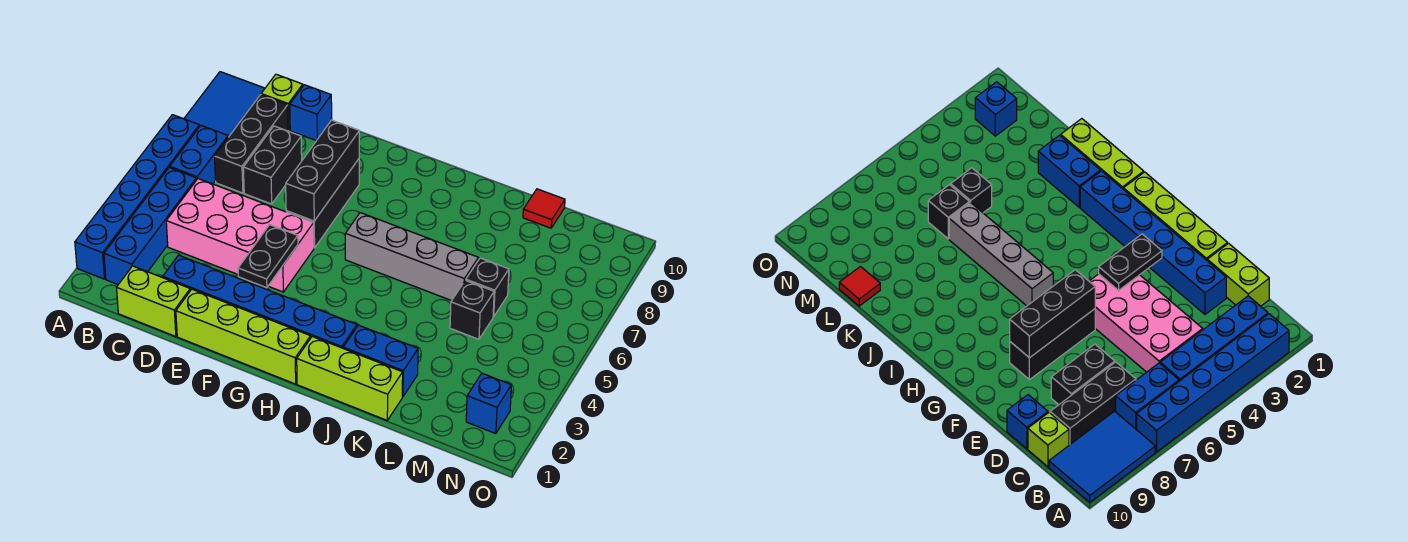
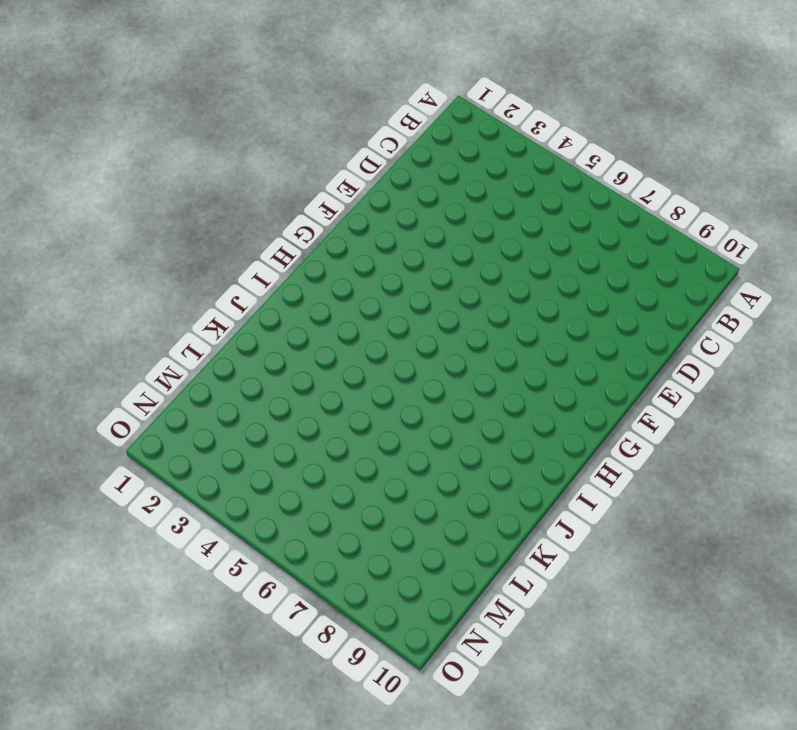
none -> blue 1x6 brick [75,115,200,279]
none -> blue 2x3 tile [184,72,265,137]
none -> blue 1x4 brick [104,167,197,285]

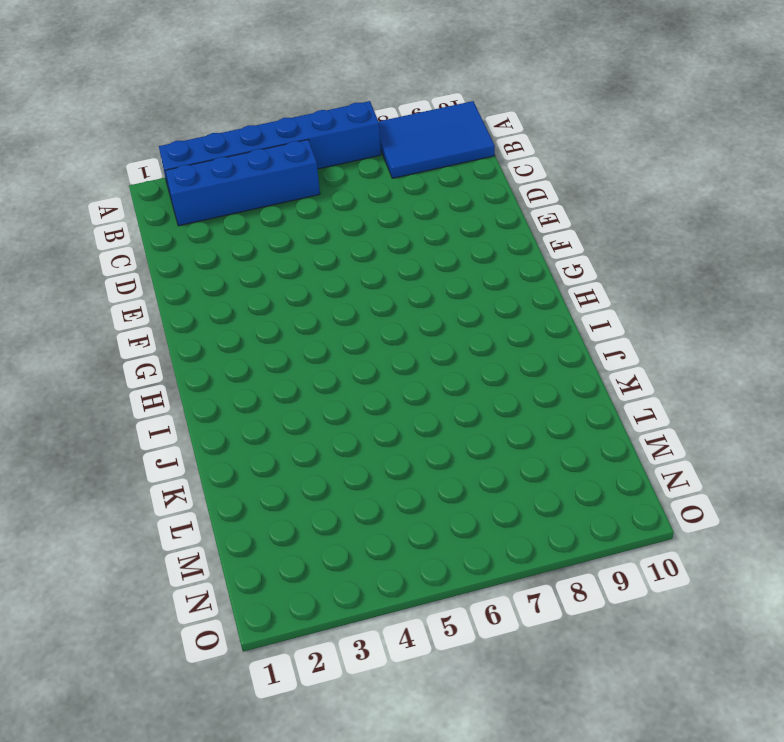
none -> blue 1x2 brick [170,125,228,184]
none -> lime 1x2 brick [117,266,190,337]
none -> pink 2x4 brick [166,179,314,292]

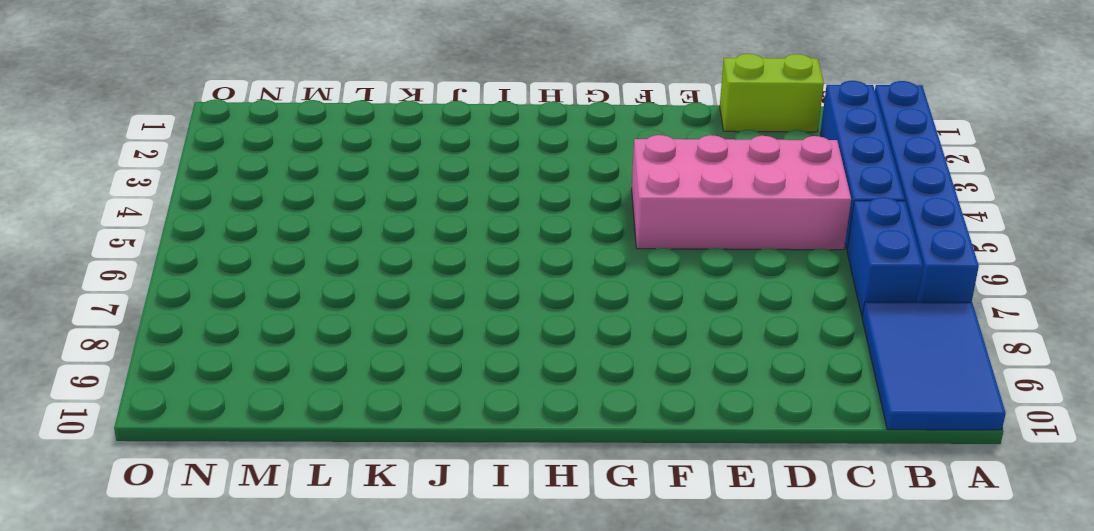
none -> black 1x3 brick [215,95,288,193]
none -> lime 1x1 brick [261,74,303,130]
none -> blue 1x6 brick [163,255,357,348]

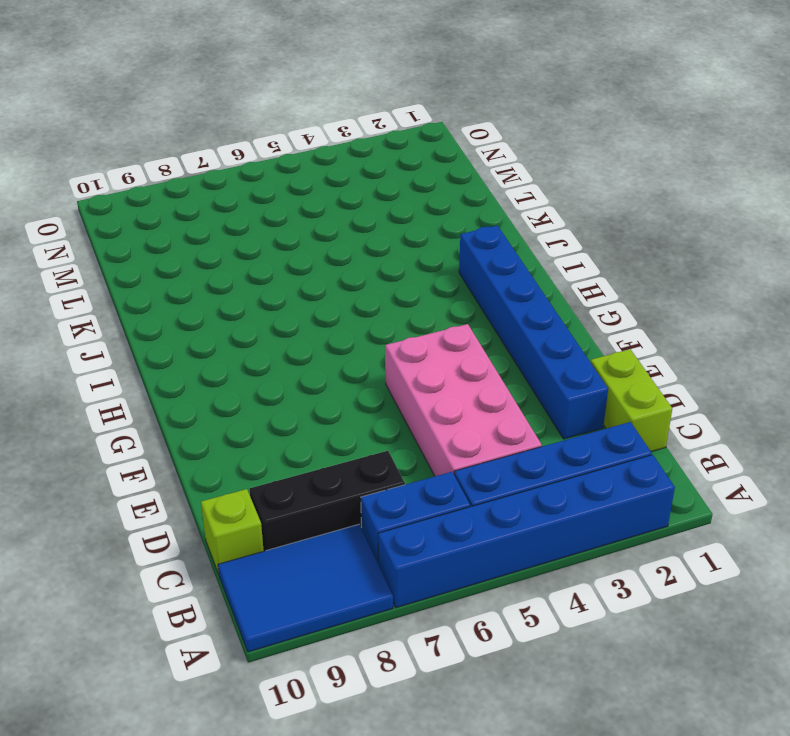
none -> black 1x2 brick [243,126,302,204]
none -> blue 1x1 brick [290,85,332,141]
none -> lime 1x4 brick [176,289,311,384]

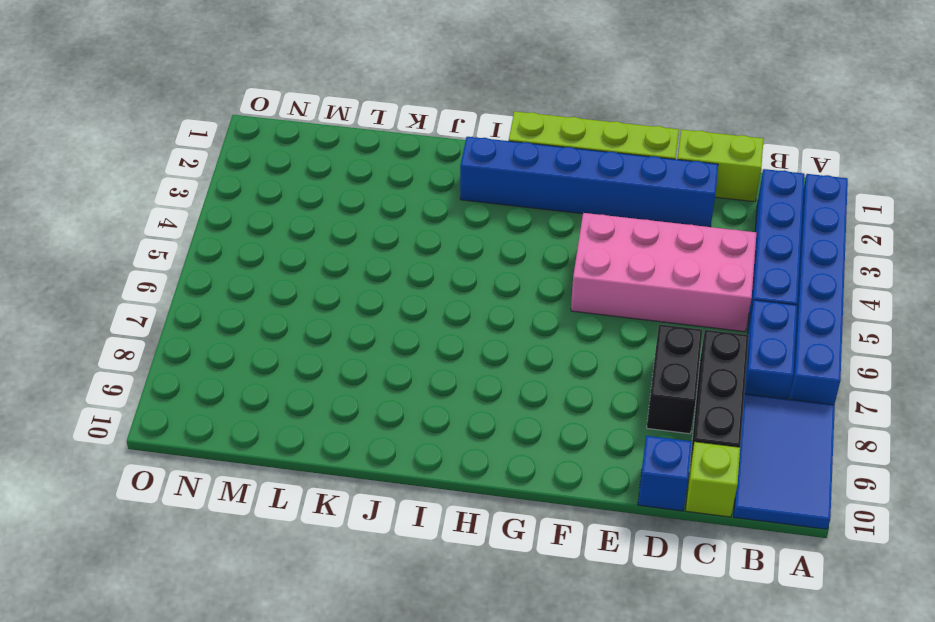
none -> black 1x3 brick [286,159,359,248]
none -> grey 1x4 brick [345,213,479,301]
none -> lime 1x3 brick [297,336,403,420]

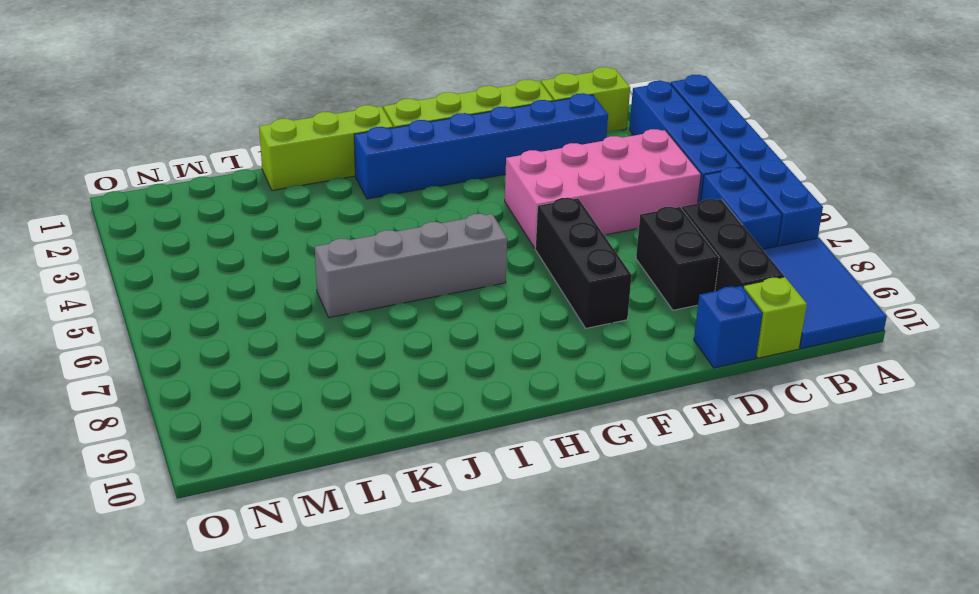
none -> blue 1x2 brick [343,325,418,397]
none -> black 1x1 brick [450,280,494,339]
none -> black 1x1 brick [466,258,509,317]

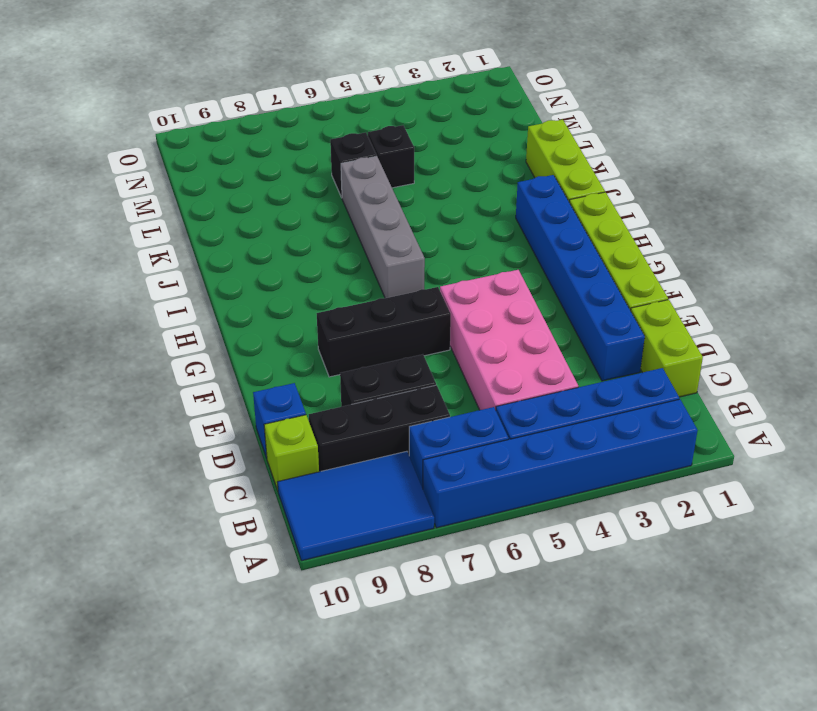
none -> blue 1x2 brick [343,325,418,397]
none -> red 1x1 tile [523,189,565,228]
none -> blue 1x1 brick [466,373,511,434]

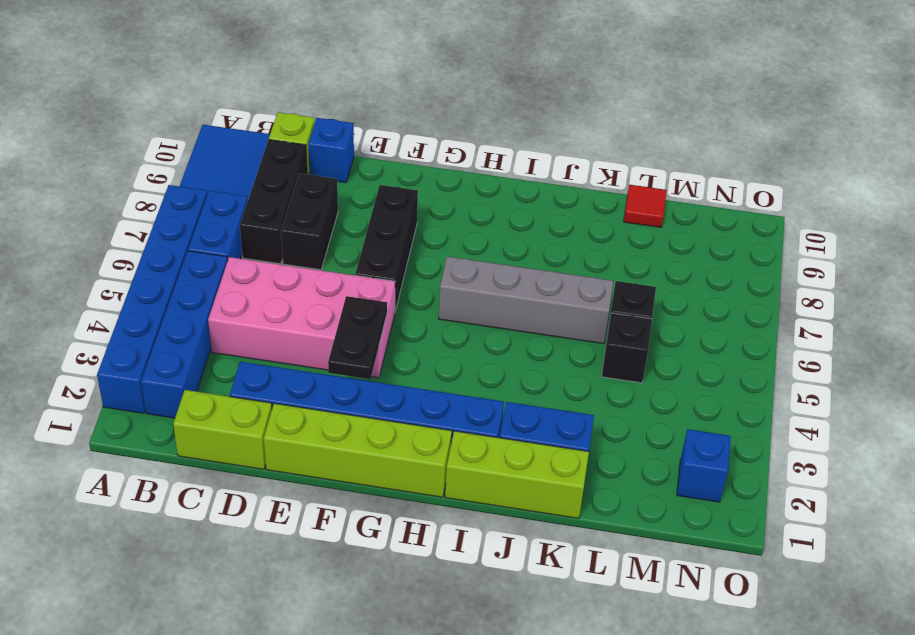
none -> black 1x3 brick [286,120,359,221]

